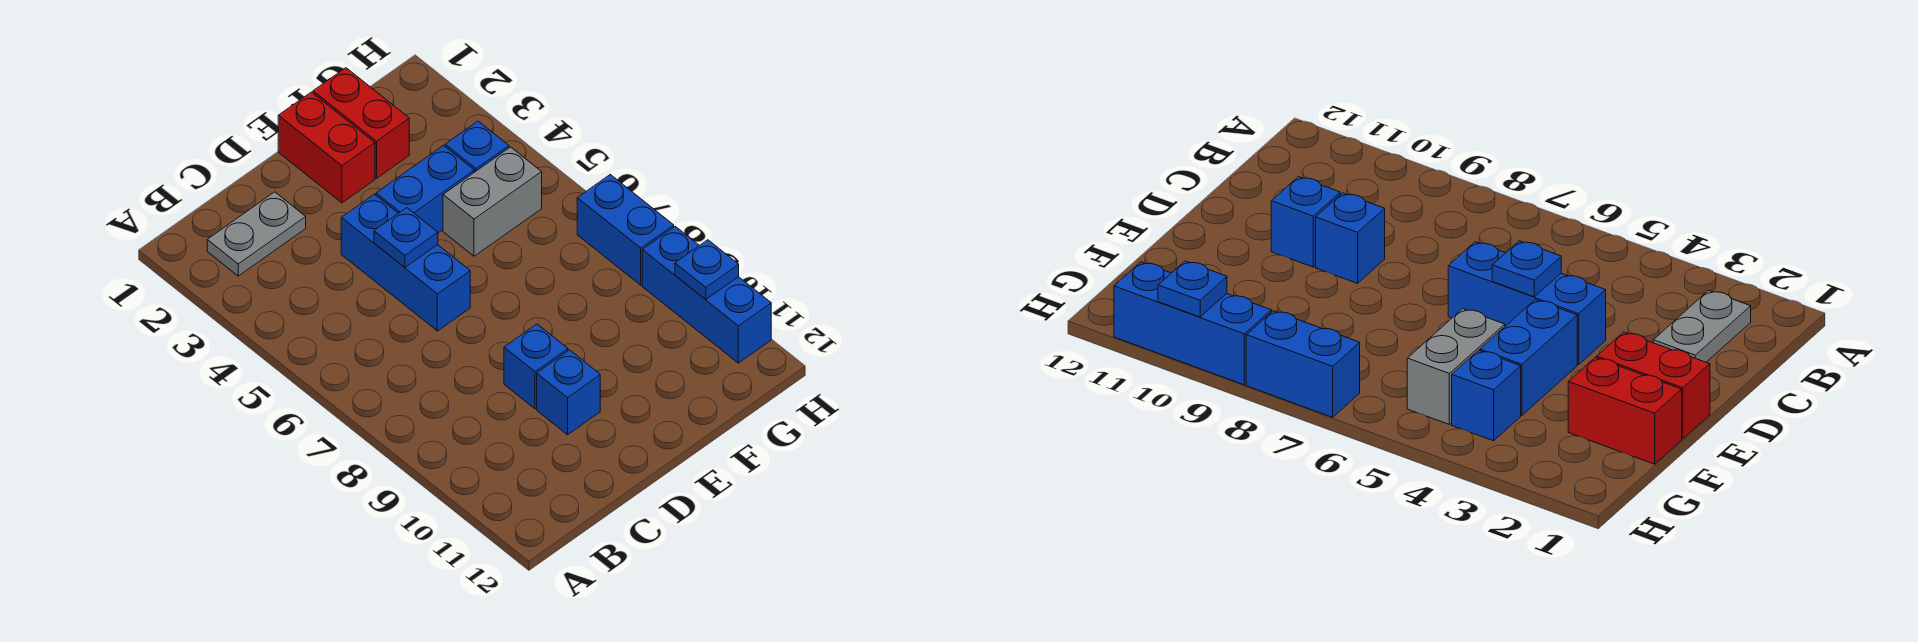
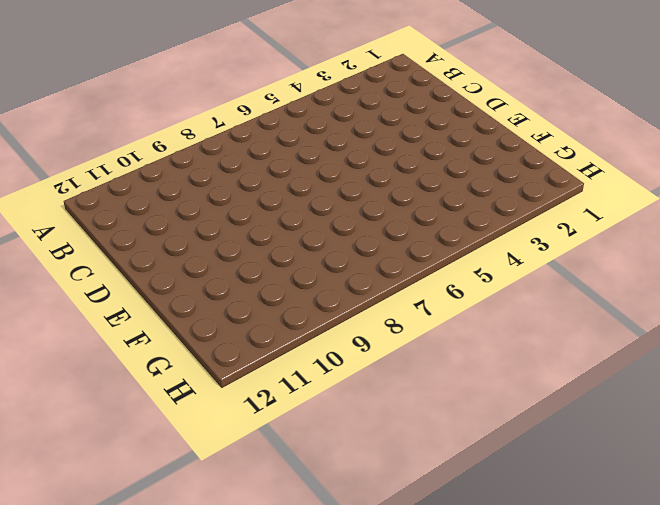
none -> grey 1x2 plate [207,192,306,276]
none -> blue 1x3 brick [341,194,470,331]
none -> blue 1x1 brick [504,324,568,409]

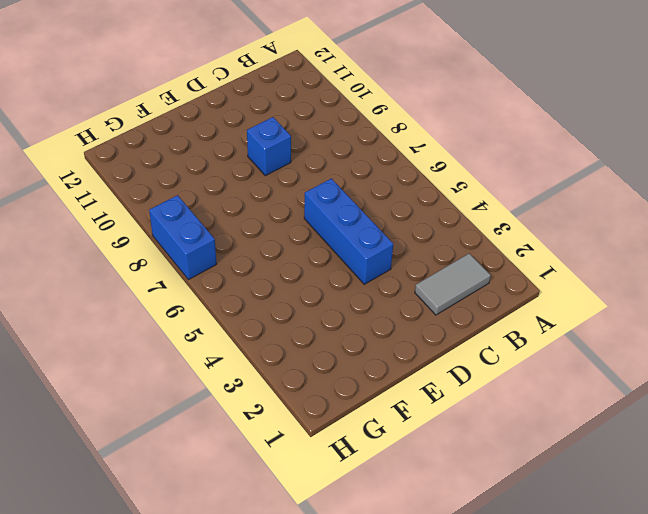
grey 1x2 tile [415,253,491,315] -> grey 1x2 plate [207,192,306,276]
none -> blue 1x1 brick [537,350,600,435]
none -> red 1x2 brick [278,92,375,203]
none -> blue 1x2 brick [376,146,474,233]

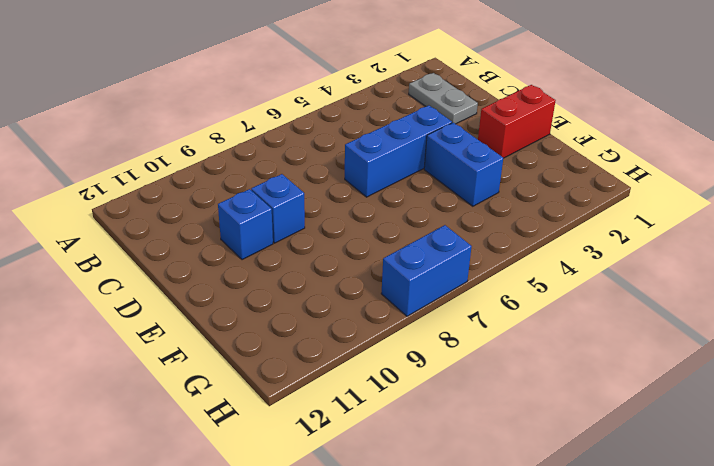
none -> red 1x2 brick [313,68,409,178]
none -> grey 1x2 brick [443,147,542,256]
none -> blue 1x1 brick [445,121,509,172]

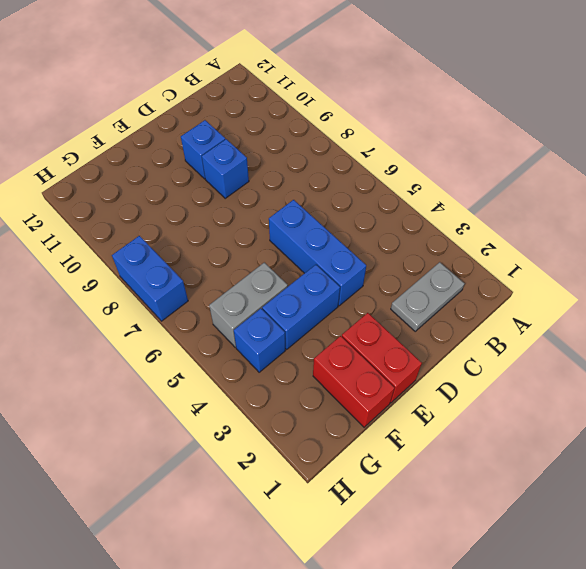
none -> blue 1x3 brick [642,226,771,363]
none -> blue 1x1 plate [374,208,438,267]
none -> blue 1x1 plate [675,240,739,299]

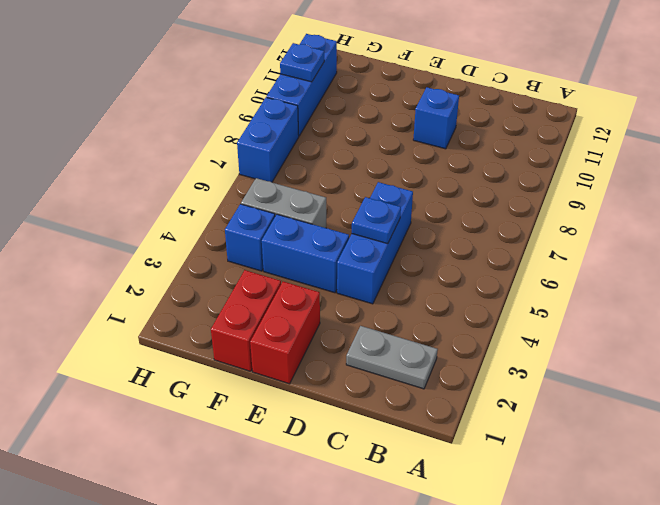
none -> blue 1x1 brick [504,324,568,409]

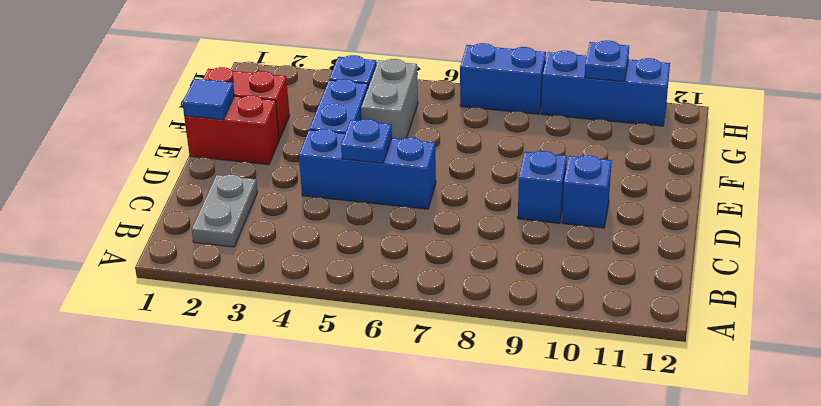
blue 1x1 tile [182,79,235,120] -> none

